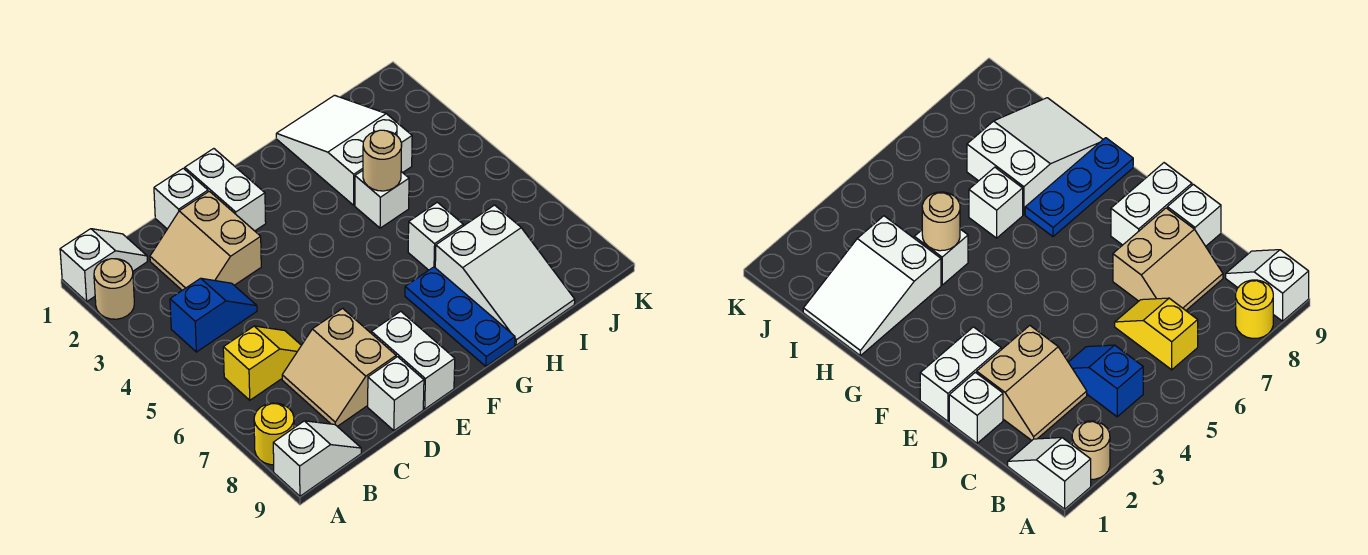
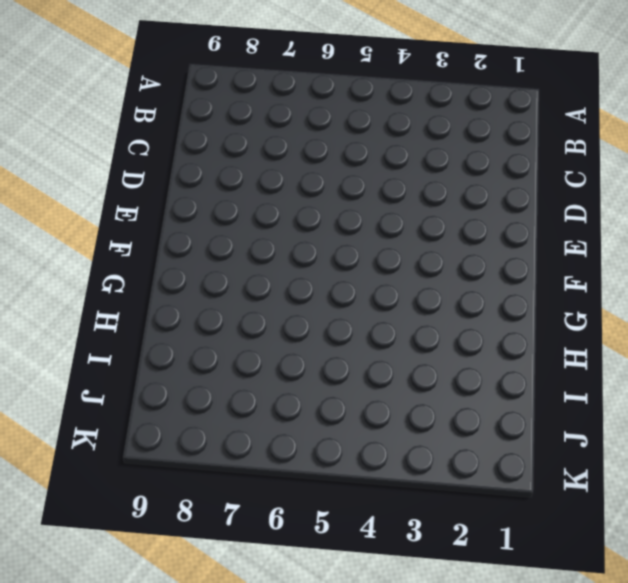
none -> white 1x2 slope [60,229,148,301]
none -> tan 1x1 round brick [94,259,134,319]
none -> yellow 1x1 round brick [254,403,294,465]

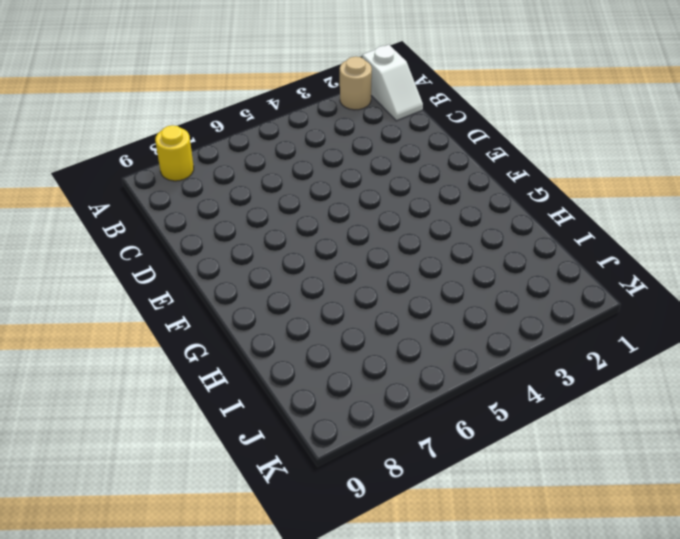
none -> white 1x2 slope [273,421,361,496]
none -> blue 1x2 slope [170,278,257,352]
none -> yellow 1x2 slope [223,326,301,400]

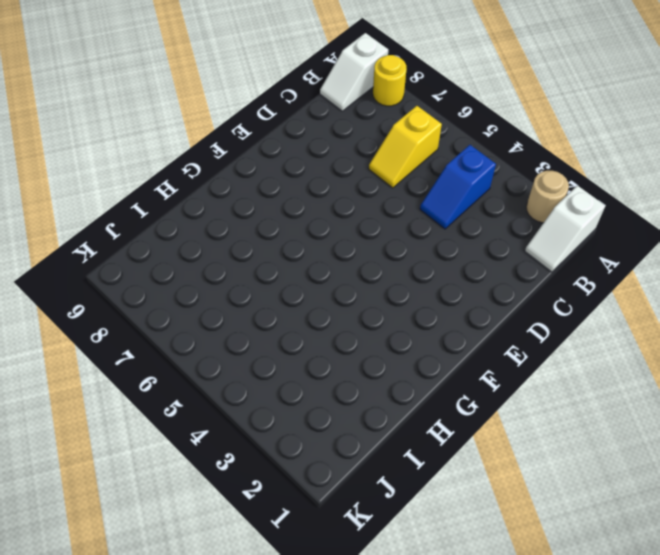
none -> tan 2x2 slope [150,191,261,290]
none -> tan 2x2 slope [282,308,396,426]
none -> white 1x1 brick [154,168,208,229]

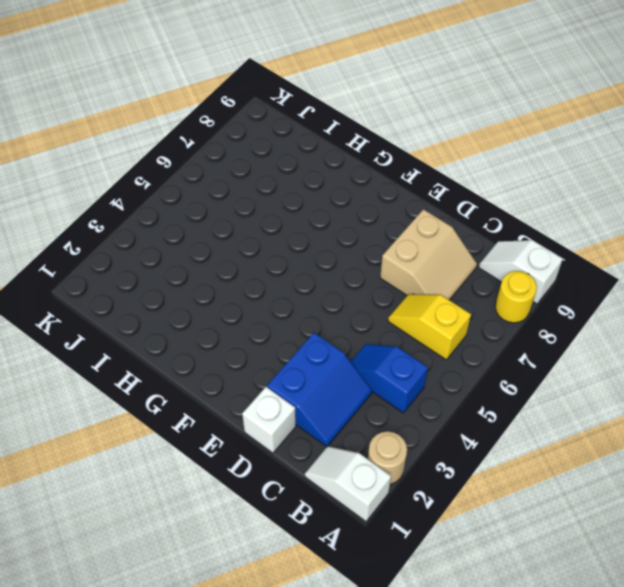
blue 2x2 slope [267,333,372,447] -> tan 2x2 slope [150,191,261,290]
none -> white 1x1 brick [368,357,424,431]
none -> white 1x2 brick [185,149,266,231]
none -> white 1x2 brick [371,311,455,409]

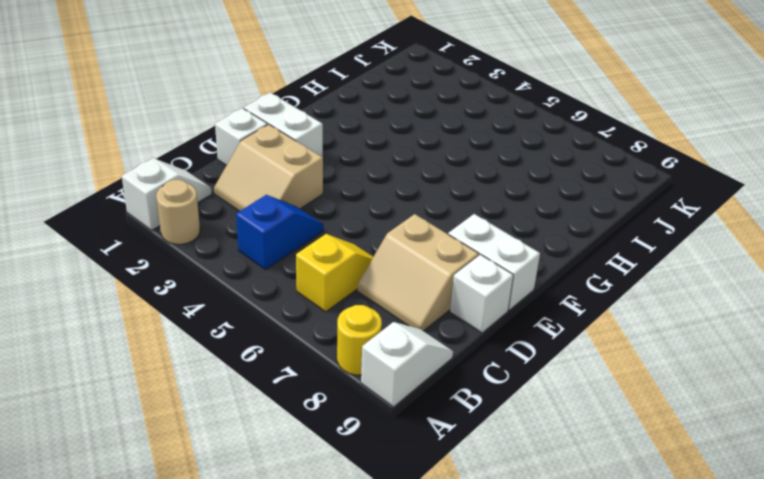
none -> blue 1x3 plate [405,267,515,366]
none -> white 2x3 slope [276,95,412,205]
none -> white 1x1 brick [355,171,409,228]

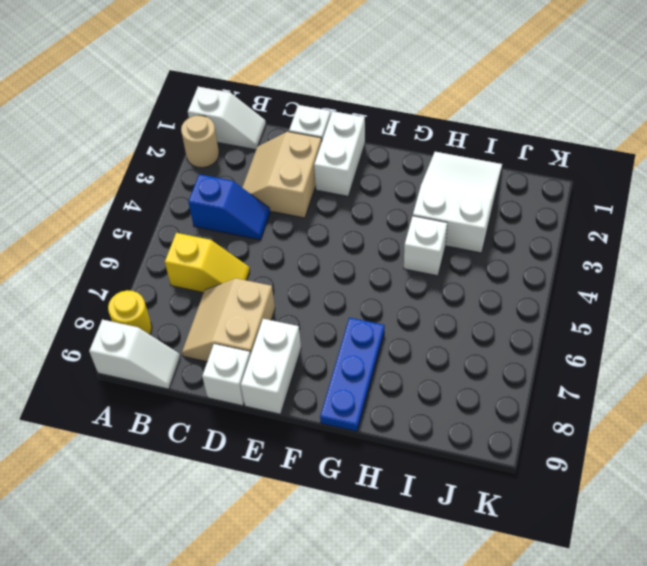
none -> white 1x1 brick [408,202,463,270]
none -> white 2x3 slope [435,205,575,345]
none -> tan 1x1 round brick [363,130,402,191]

